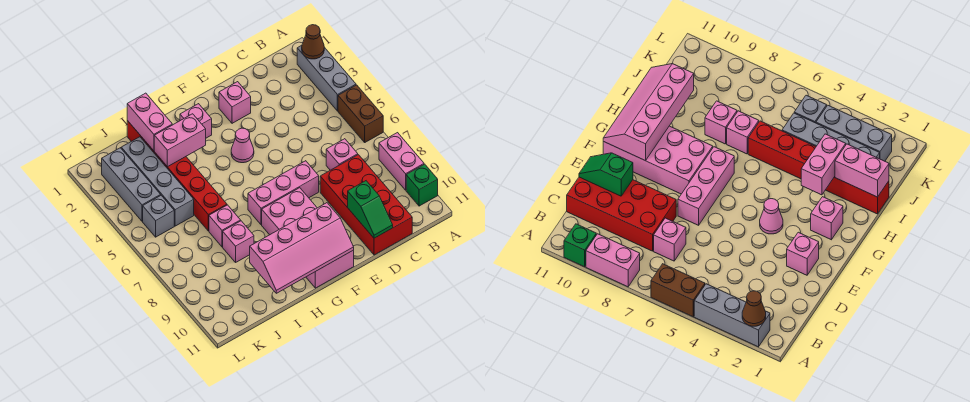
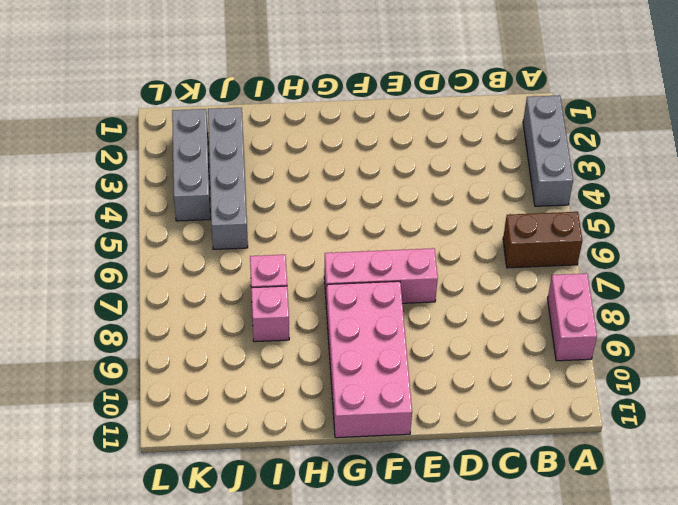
brown 1x2 brick [503,212,582,268] -> brown 1x2 brick turned to [338,85,383,142]
none -> green 1x1 brick [406,164,438,206]
none -> pink 1x1 brick [326,139,358,170]
none -> red 2x4 brick [320,155,412,255]

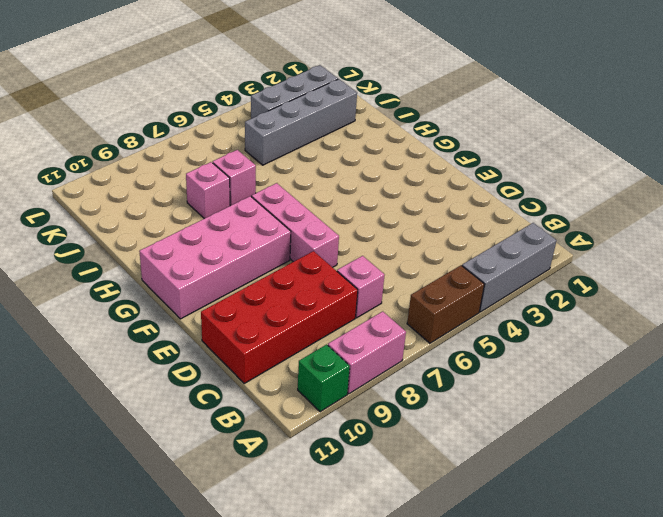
none -> pink 1x1 brick [219,82,251,123]
none -> pink 1x1 cone [231,128,254,163]
none -> pink 1x1 brick [180,104,212,138]

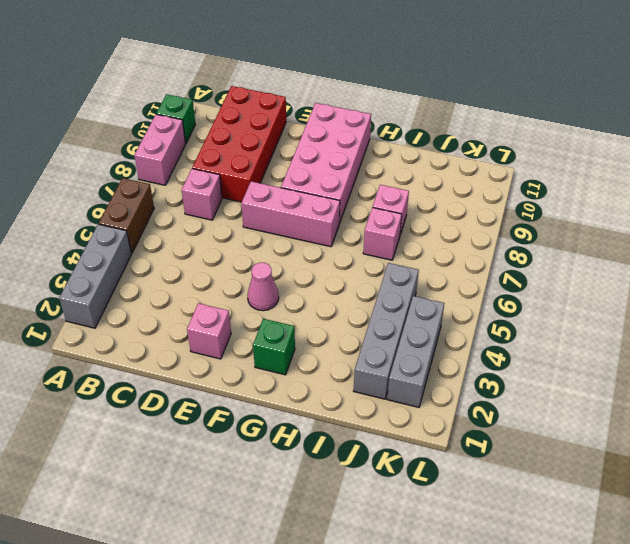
green 1x1 brick [253,319,295,375] -> pink 1x1 brick [180,104,212,138]
none -> red 1x6 brick [127,121,227,231]
none -> grey 1x1 brick [143,196,174,237]
none -> brown 1x1 cone [302,25,324,59]

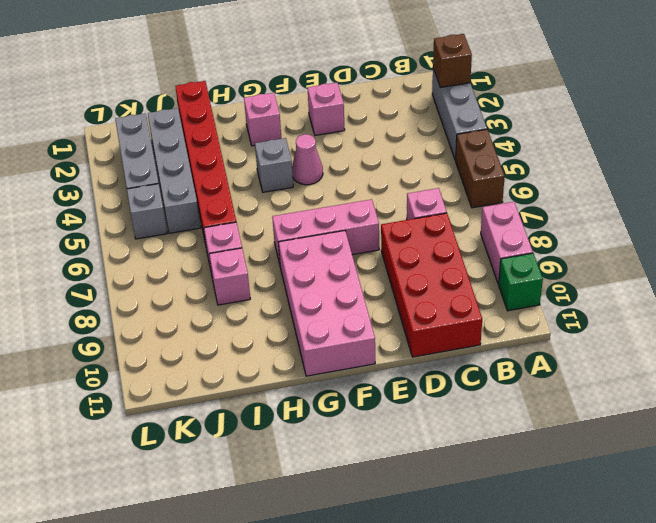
brown 1x1 brick [433,34,472,88] -> brown 1x1 cone [302,25,324,59]
grey 1x1 brick [255,138,293,192] -> none
none -> green 1x2 slope [348,181,393,238]
none -> pink 2x4 slope [250,203,354,293]
none -> pink 1x2 brick [154,114,206,167]

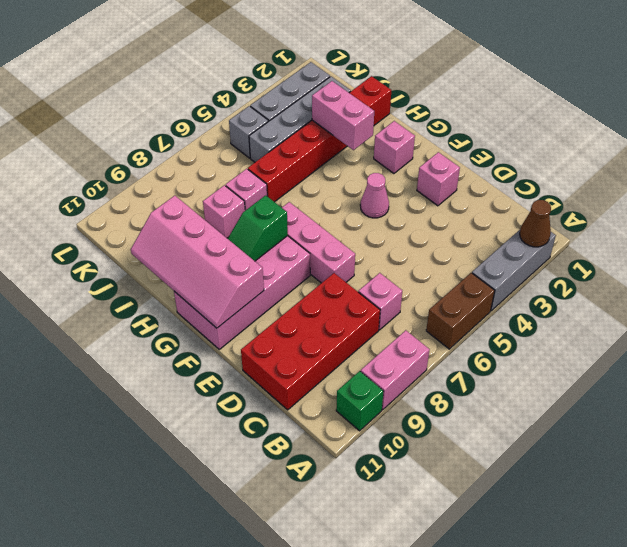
green 1x2 slope [228,195,288,261] -> green 1x2 slope moved to [348,181,393,238]
none -> pink 1x2 brick [127,93,172,151]

